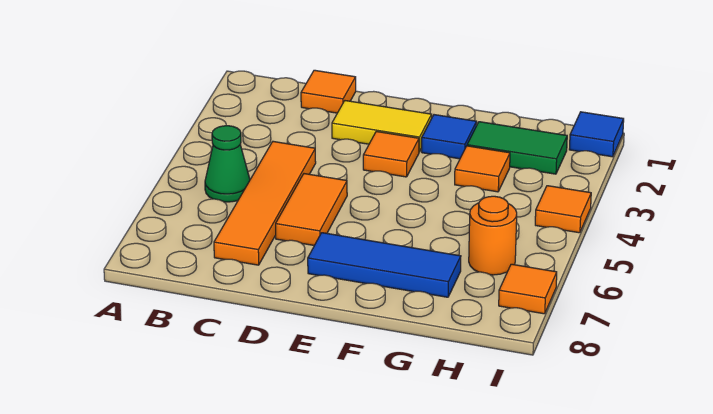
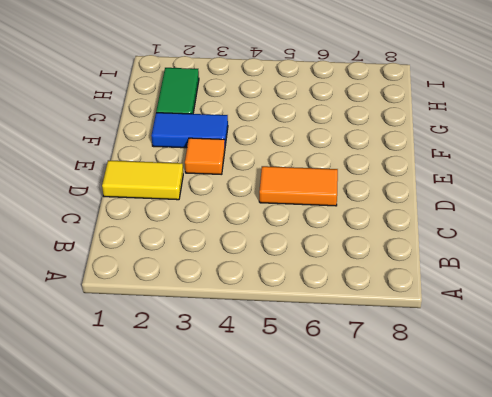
yellow 1x2 tile [102,160,183,200] -> yellow 1x2 tile turned to [332,101,432,152]
blue 1x2 tile [151,113,228,148] -> blue 1x1 tile [422,115,477,159]
none -> green 1x1 cone [205,126,250,202]
none -> orange 1x1 tile [301,70,356,113]
none -> orange 1x4 tile [214,141,316,265]

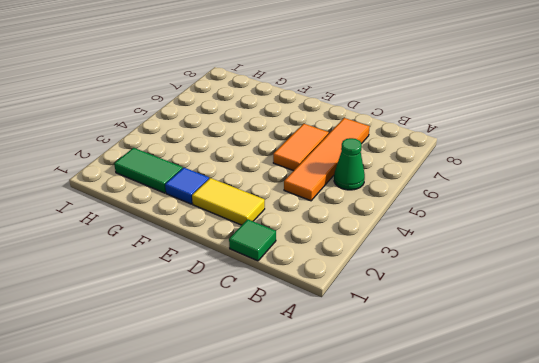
green 1x1 tile [229,219,276,261] -> orange 1x1 tile [301,70,356,113]
none -> orange 1x1 tile [363,131,419,177]
none -> blue 1x3 tile [308,233,461,297]
none -> orange 1x1 tile [455,146,510,192]

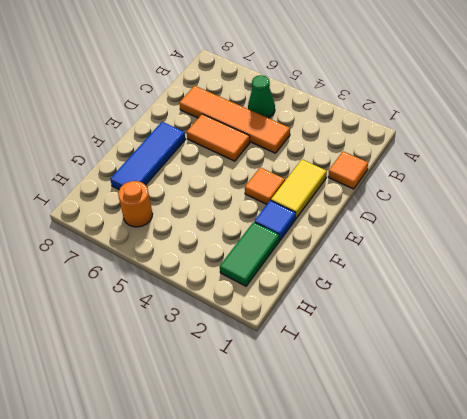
none -> orange 1x1 tile [455,146,510,192]
none -> blue 1x1 tile [569,112,624,157]
none -> orange 1x1 tile [535,186,591,233]

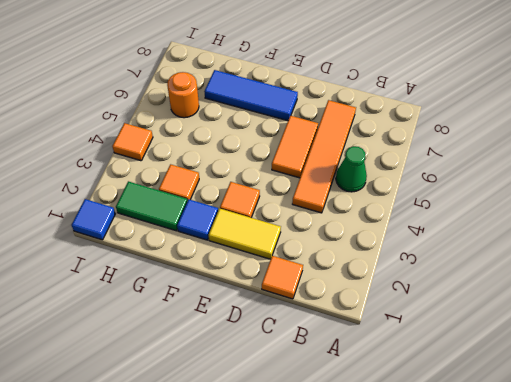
none -> orange 1x1 tile [499,264,557,314]

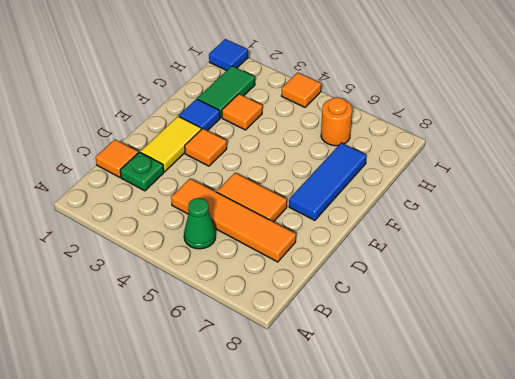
green 1x1 plate [120,152,164,191] -> none
none -> orange 1x1 tile [499,264,557,314]

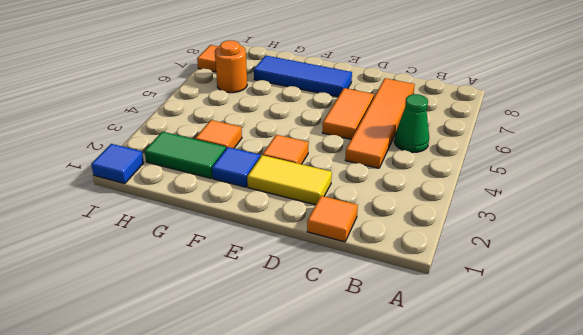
none -> orange 1x1 tile [535,186,591,233]

